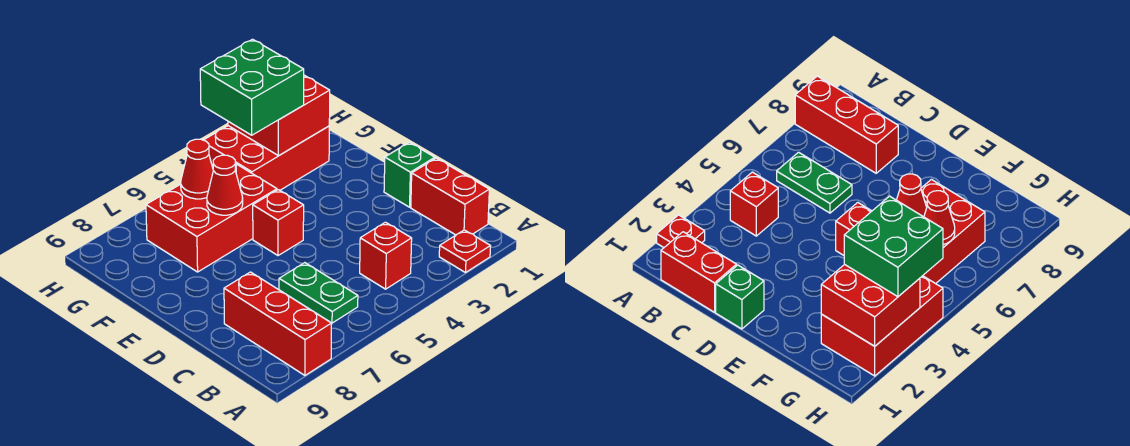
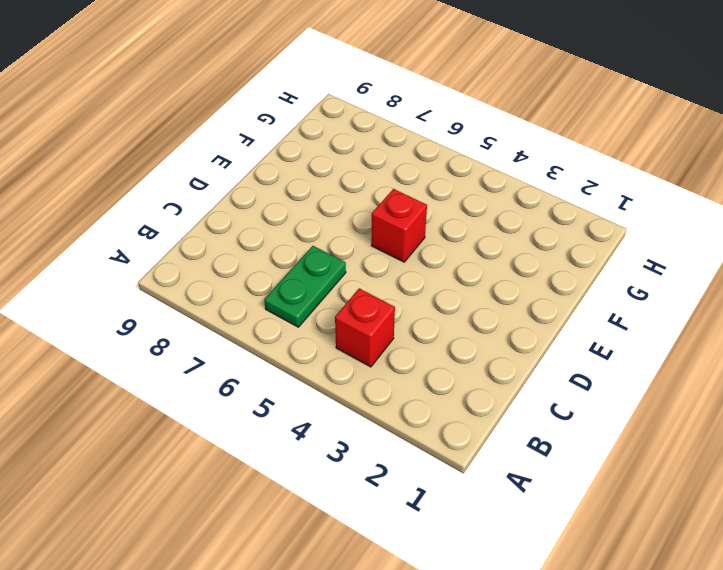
none -> red 1x1 plate [439,230,490,273]
none -> red 1x3 brick [224,272,332,375]
none -> red 1x2 brick [411,158,489,235]

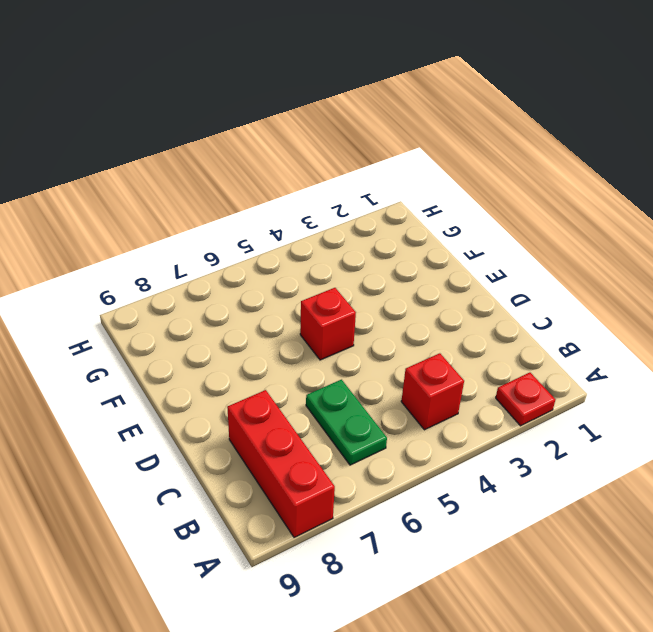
none -> red 1x2 brick [411,158,489,235]
none -> green 1x1 brick [384,142,435,207]
none -> red 2x3 brick [146,164,277,272]

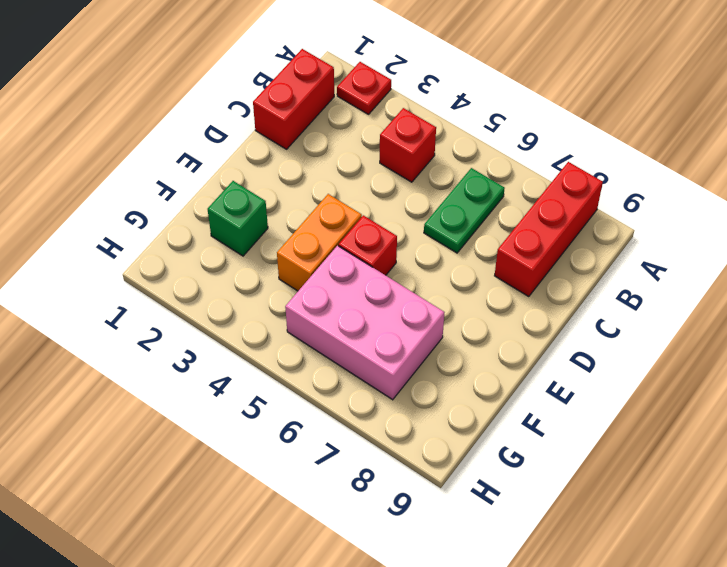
orange 1x2 brick [277,194,362,291] -> none
green 1x1 brick [208,181,268,256] -> green 1x1 brick moved to [384,142,435,207]
pink 2x3 brick [285,246,445,400] -> red 2x3 brick [146,164,277,272]
none -> red 2x3 brick [204,126,329,190]
none -> red 1x1 cone [207,155,243,215]
none -> red 2x2 brick [228,75,330,156]

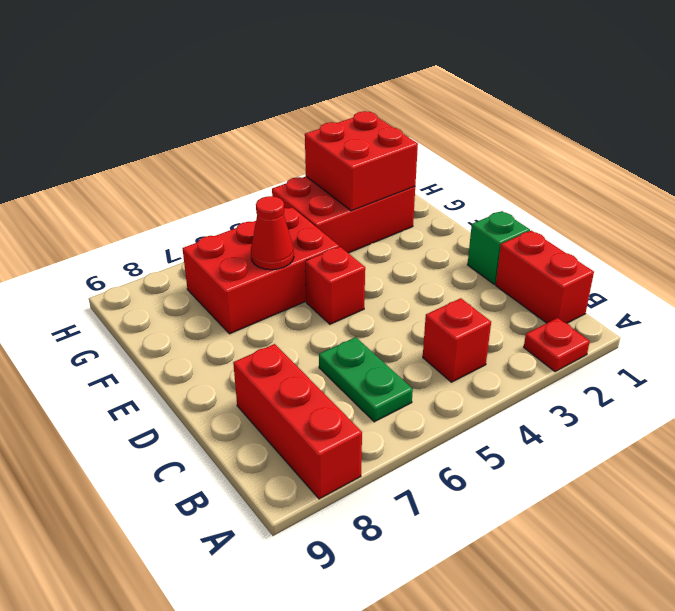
none -> red 1x1 cone [181,139,213,199]
none -> green 2x2 brick [200,39,304,135]

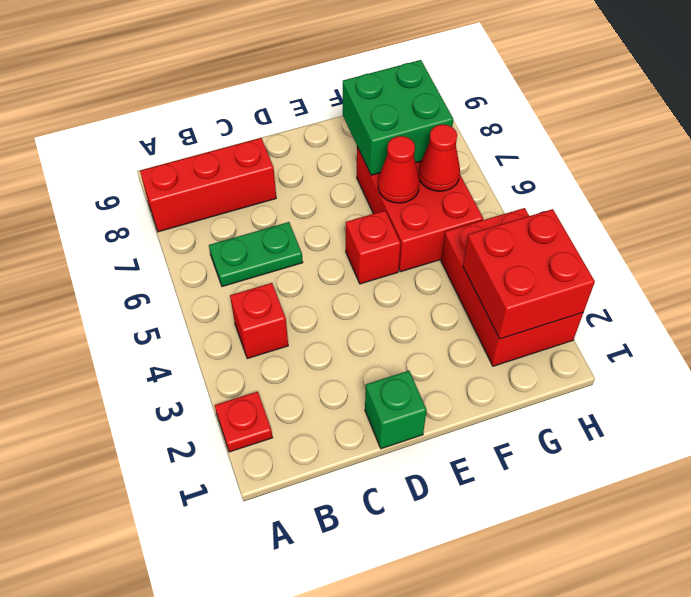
green 2x2 brick [343,60,453,175] -> green 2x2 brick moved to [200,39,304,135]
none -> red 1x2 brick [411,158,489,235]

